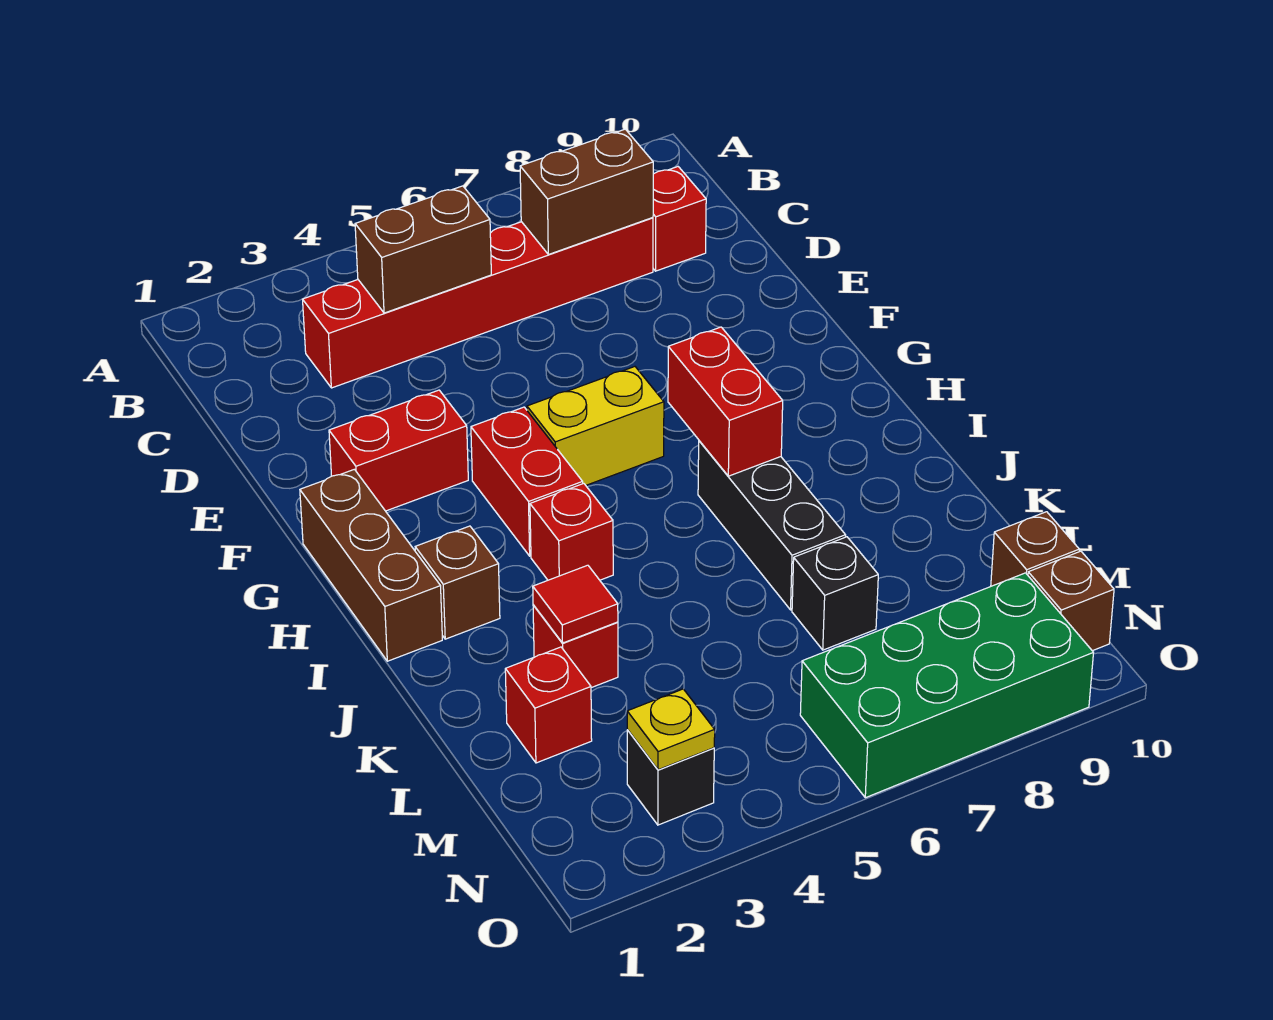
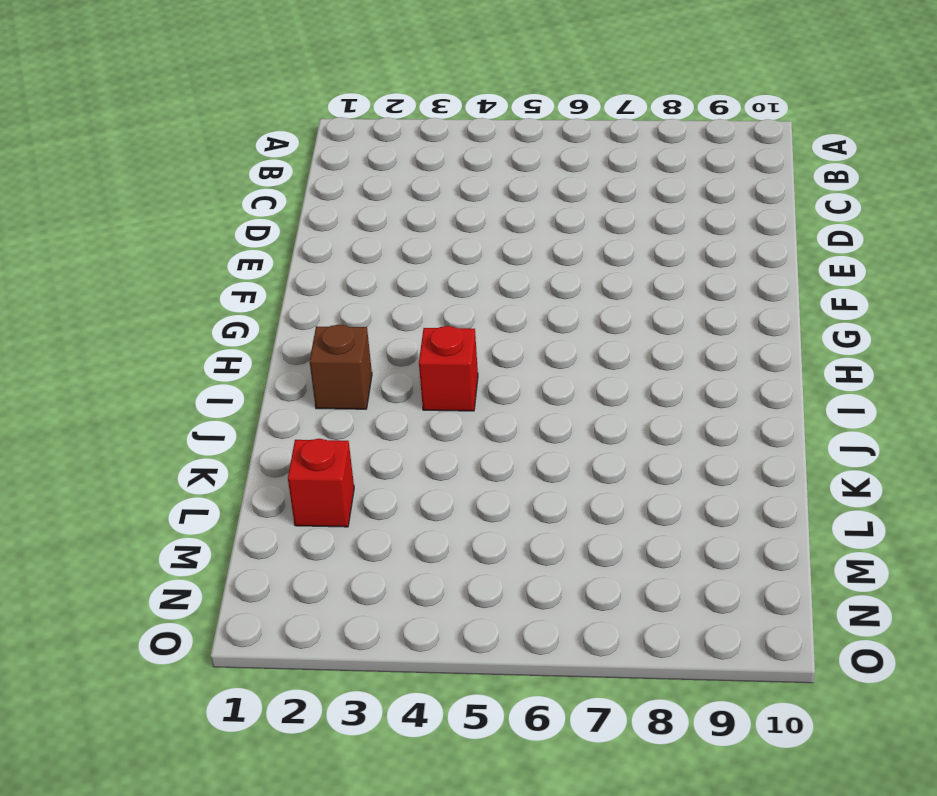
none -> red 1x6 brick [303,218,653,388]
none -> red 1x1 brick [653,167,706,271]
none -> red 1x2 brick [329,390,468,511]

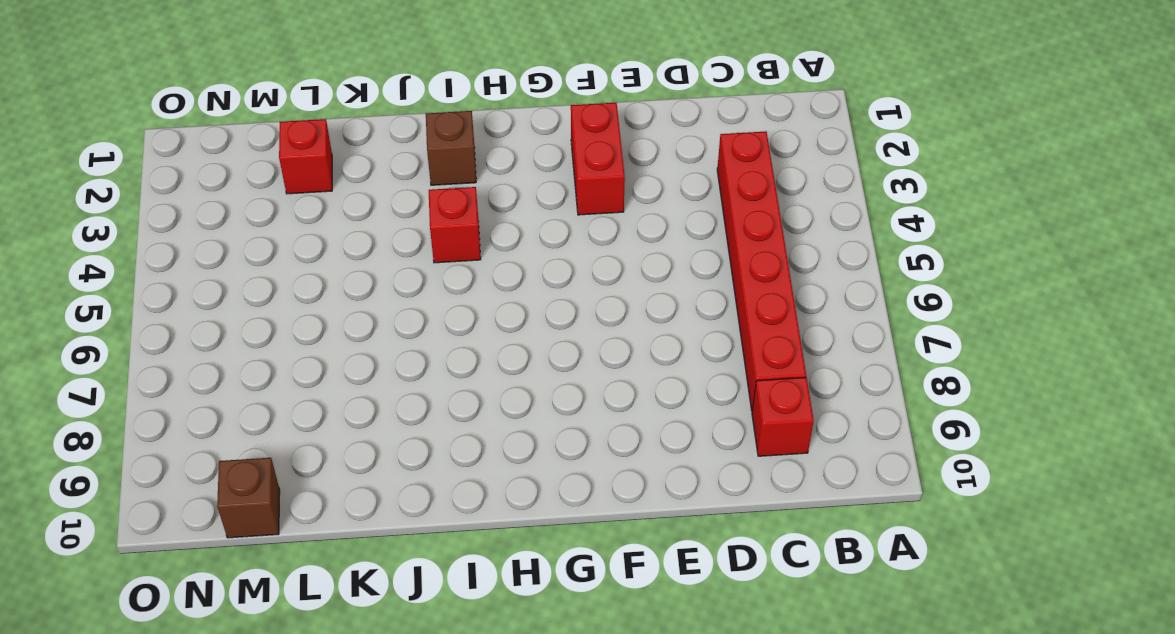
none -> brown 1x3 brick [300,469,442,661]
none -> red 1x2 brick [471,407,583,556]
none -> yellow 1x2 brick [527,367,664,485]

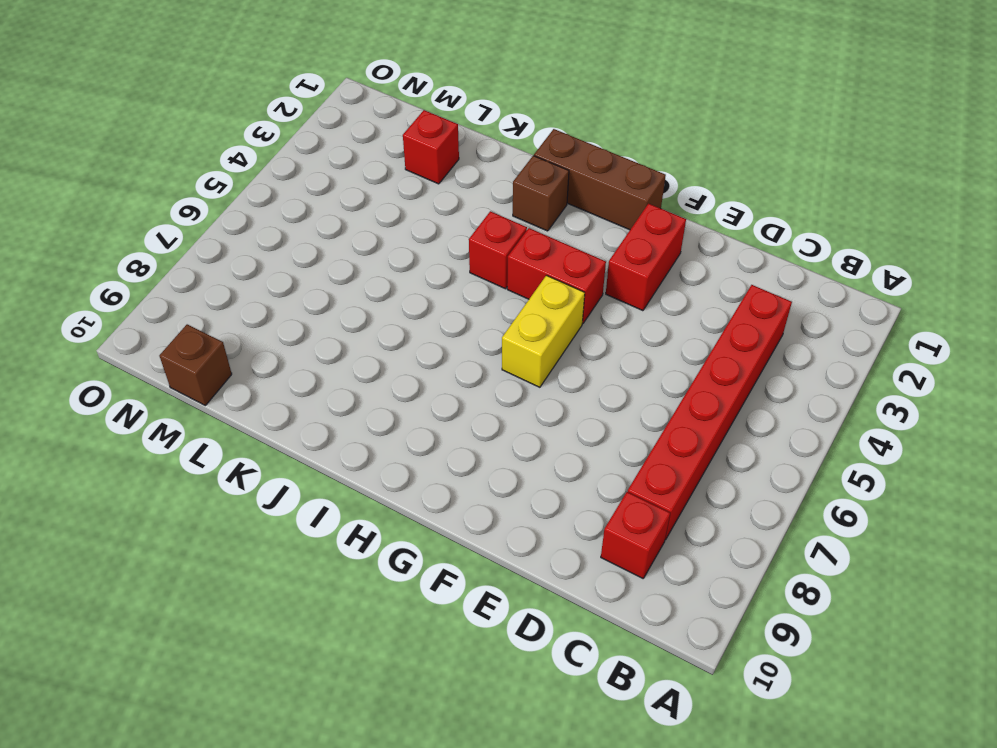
none -> black 1x3 brick [698,441,846,610]
none -> red 1x1 brick [533,605,618,688]
none -> black 1x1 brick [792,537,878,650]

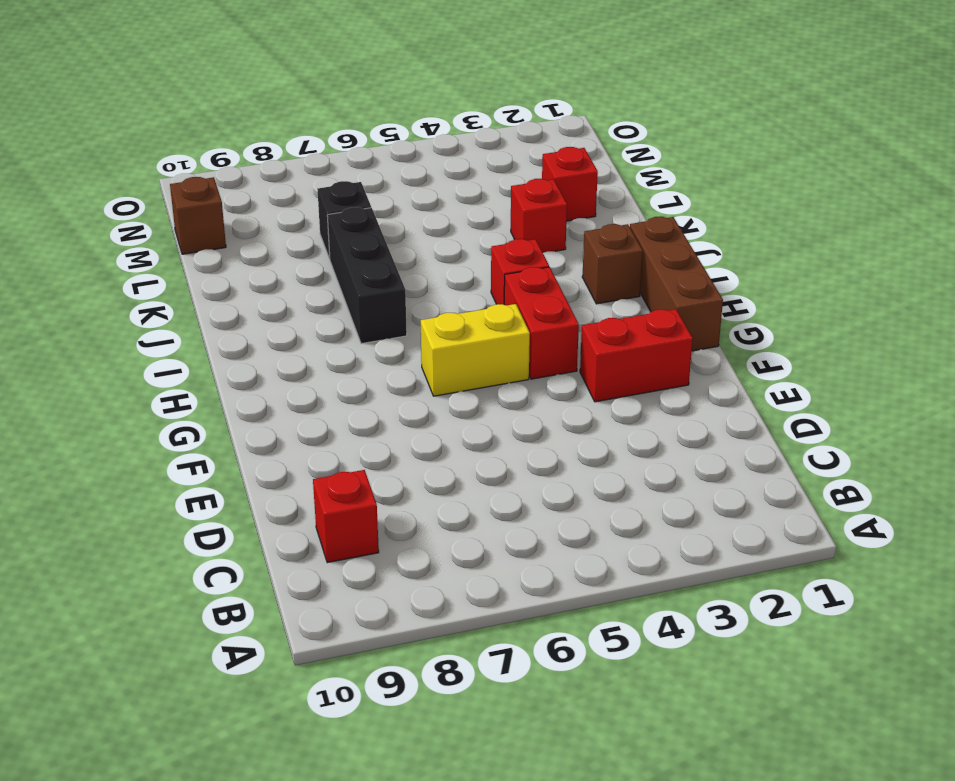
none -> red 1x6 brick [303,218,653,388]
none -> black 1x1 brick [627,730,714,825]
none -> green 2x4 brick [800,573,1094,798]

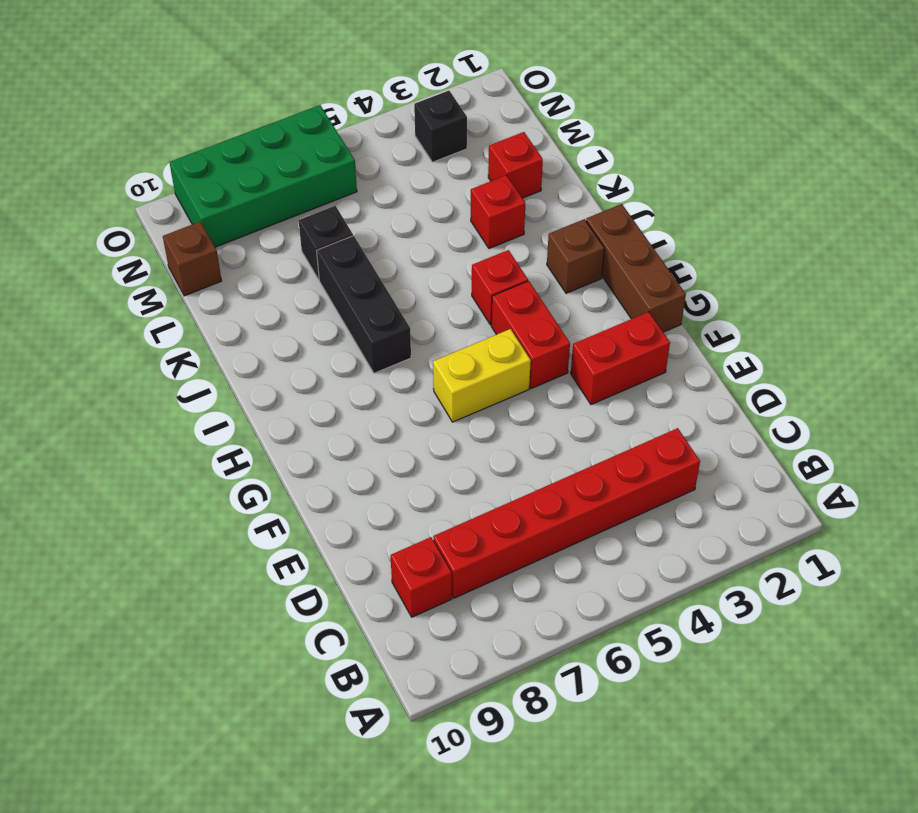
none -> brown 1x1 brick [1028,551,1114,651]
none -> brown 1x2 brick [355,186,491,313]
none -> brown 1x2 brick [520,129,653,254]

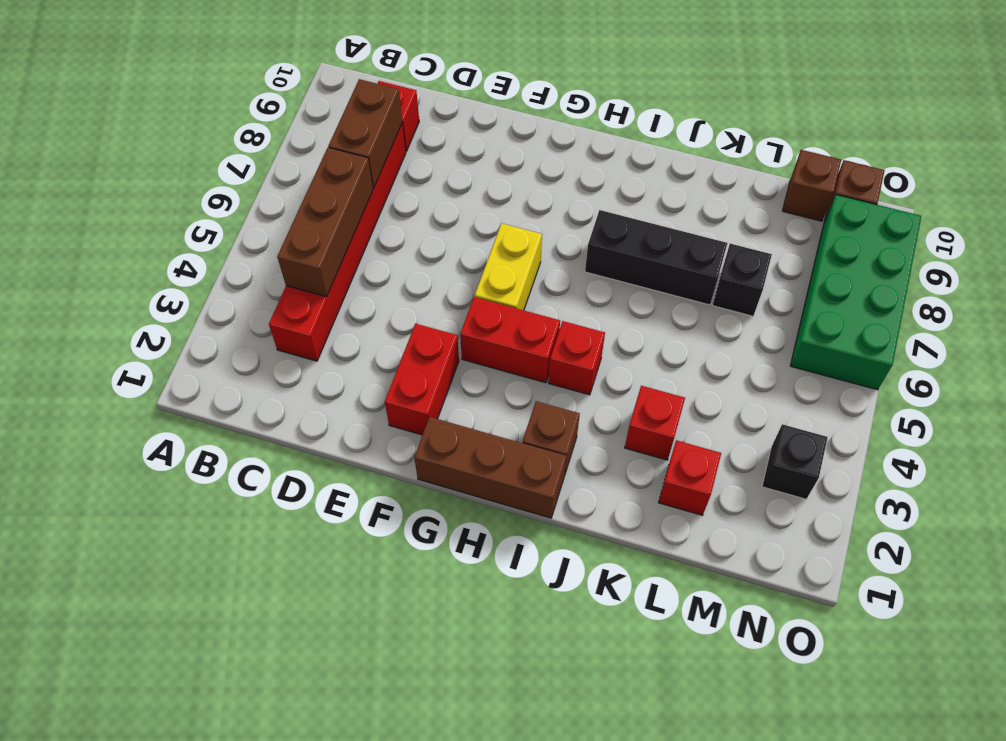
brown 1x3 brick [277,148,373,297] -> brown 1x2 brick [355,186,491,313]
none -> red 1x2 brick [668,327,783,476]
none -> red 1x1 tile [533,565,618,643]
none -> yellow 1x1 plate [627,689,715,770]

